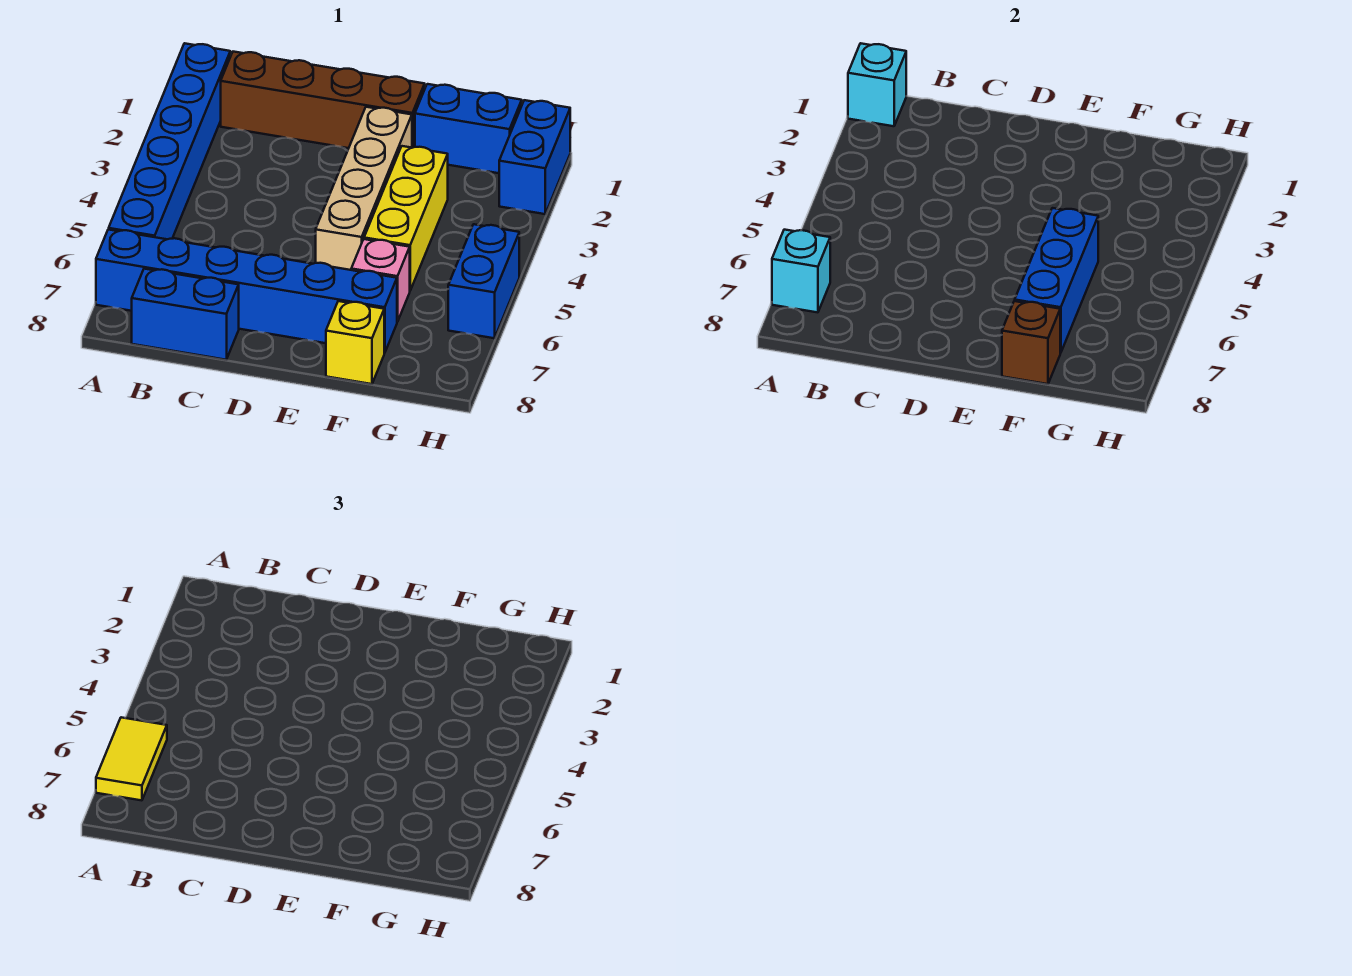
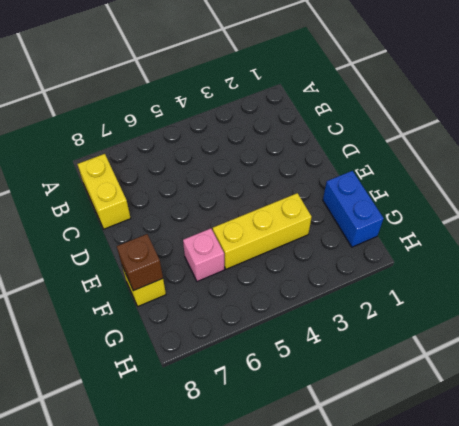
yellow 1x2 brick [77,154,131,229] -> blue 1x2 brick [132,269,239,360]
none -> blue 1x6 brick [109,43,230,239]
none -> blue 1x6 brick [96,229,397,353]
none -> brown 1x4 brick [221,52,425,148]

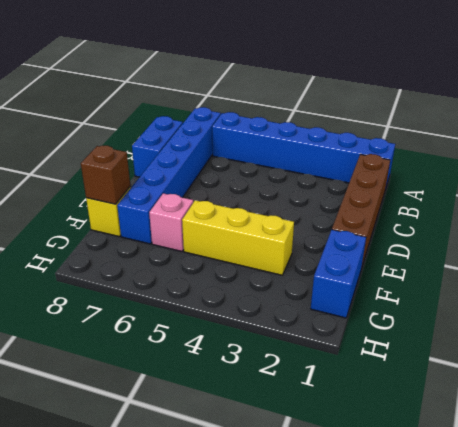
none -> tan 1x4 brick [316,107,412,270]
none -> blue 1x2 brick [499,100,570,214]
none -> blue 1x2 brick [448,224,519,338]

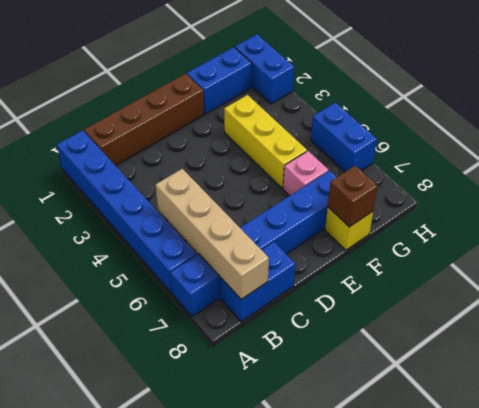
tan 1x4 brick [155,169,269,299] -> tan 1x4 brick moved to [316,107,412,270]
none -> cyan 1x1 brick [848,43,906,126]
none -> cyan 1x1 brick [772,230,830,312]
none -> blue 1x3 brick [1015,208,1098,353]

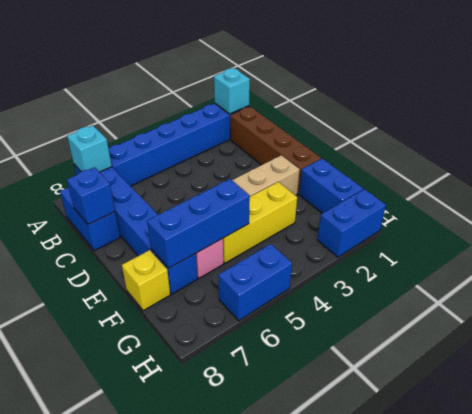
blue 1x1 brick [67,167,115,225] -> none
none -> brown 1x1 brick [1002,301,1060,384]
none -> yellow 1x2 tile [96,717,167,800]

